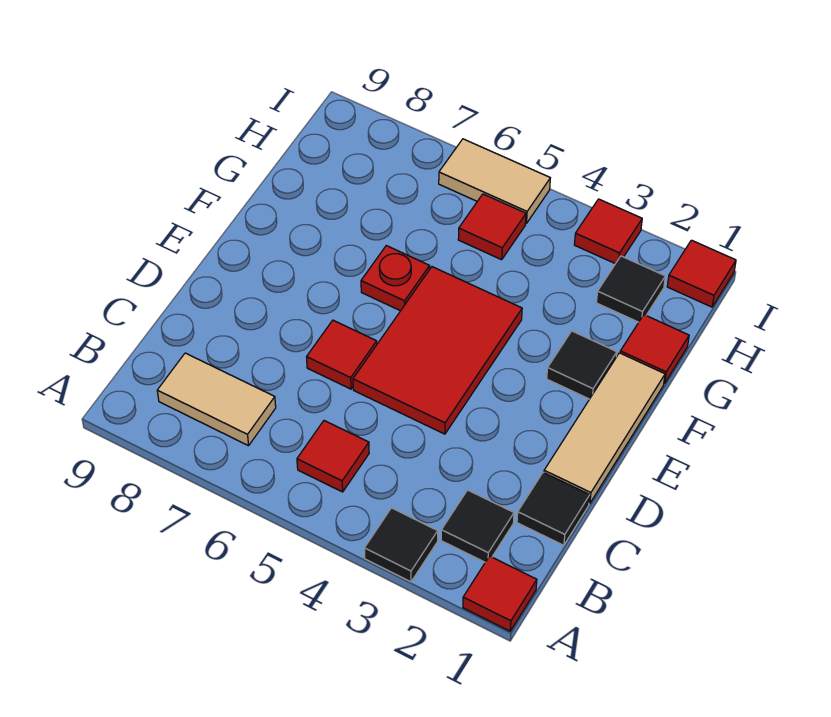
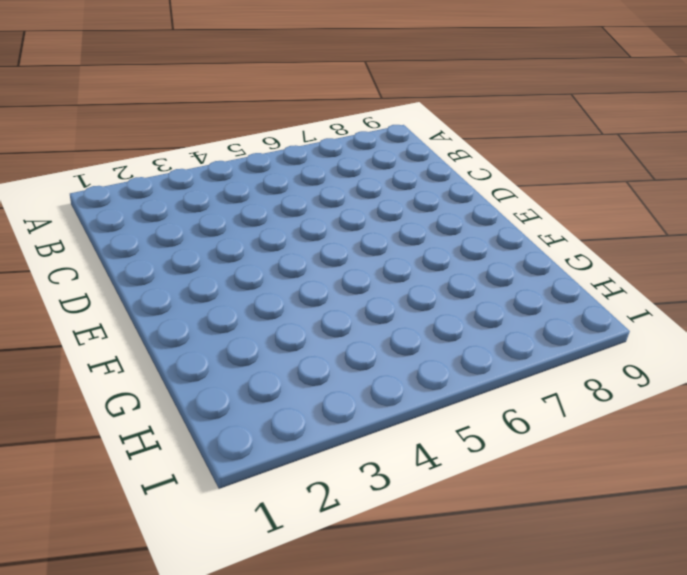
none -> red 1x1 tile [463,556,537,631]
none -> black 1x1 tile [364,508,438,582]
none -> black 1x1 tile [441,490,514,562]

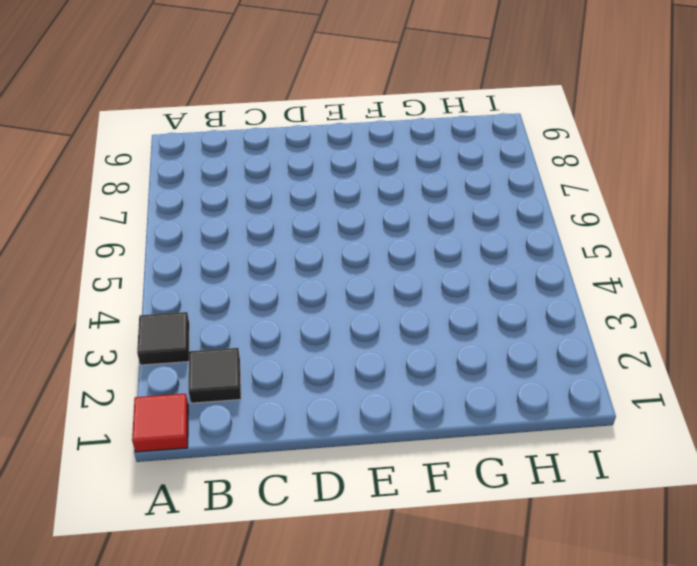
none -> red 1x1 tile [297,421,369,492]
none -> tan 1x2 tile [157,353,276,446]
none -> black 1x1 tile [517,473,590,545]

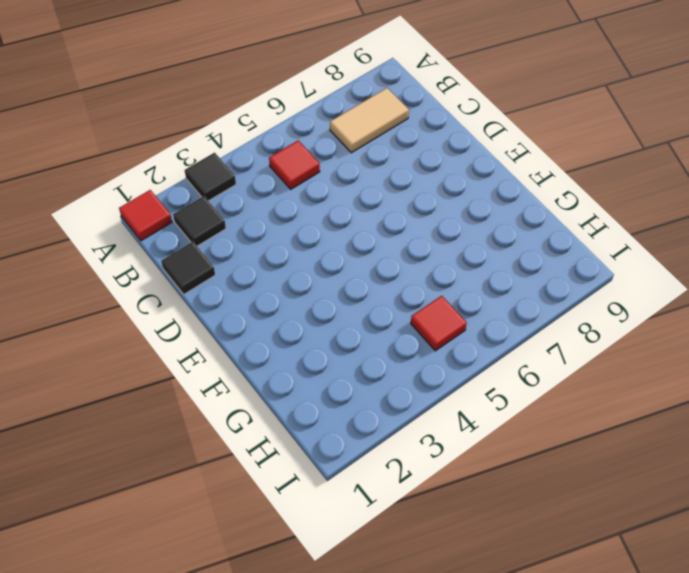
none -> tan 1x3 tile [544,353,665,504]
none -> red 2x3 tile [353,267,522,434]
none -> red 1x1 tile [307,320,377,389]

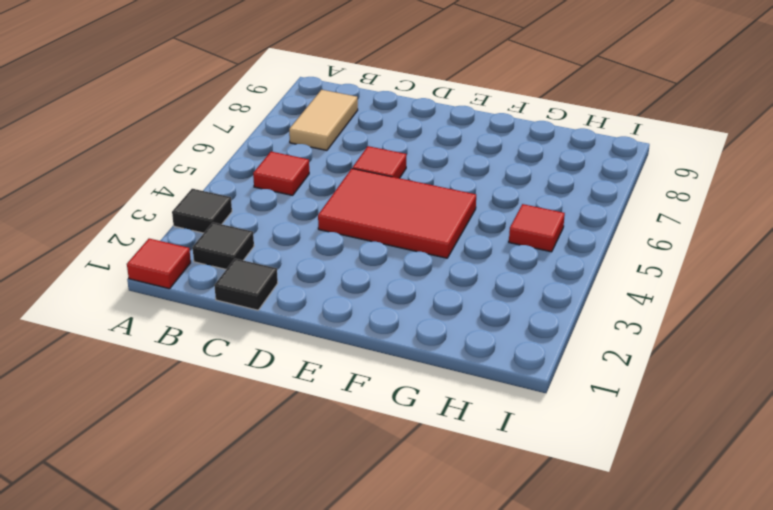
none -> tan 1x3 tile [544,353,665,504]
none -> black 1x1 tile [547,331,617,399]
none -> red 1x1 plate [361,246,430,311]

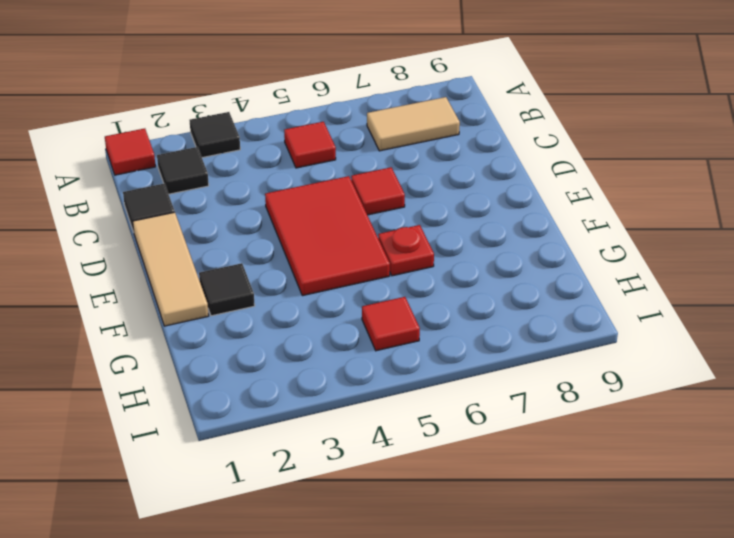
none -> red 1x1 tile [620,315,689,383]
none -> black 1x1 tile [596,256,665,322]
none -> red 1x1 tile [667,240,736,307]

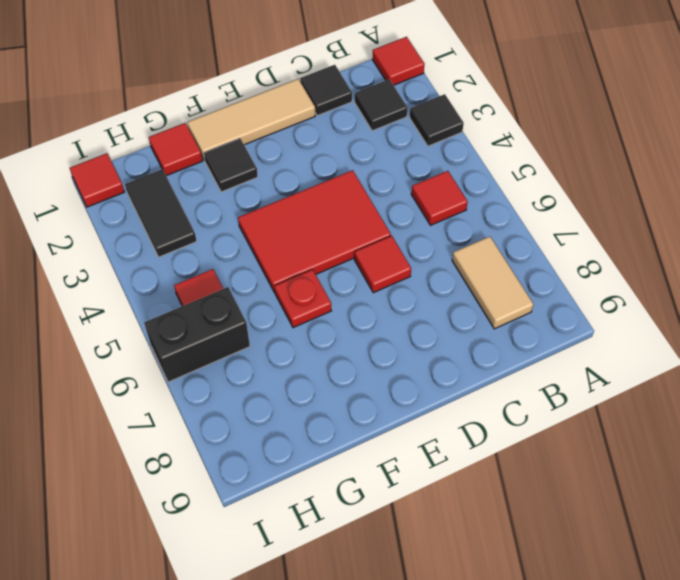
black 1x2 tile [125,169,197,257] -> black 1x1 tile [596,256,665,322]
black 1x2 brick [144,287,250,382] -> tan 1x2 tile [439,139,550,224]
none -> red 1x1 tile [574,199,642,264]

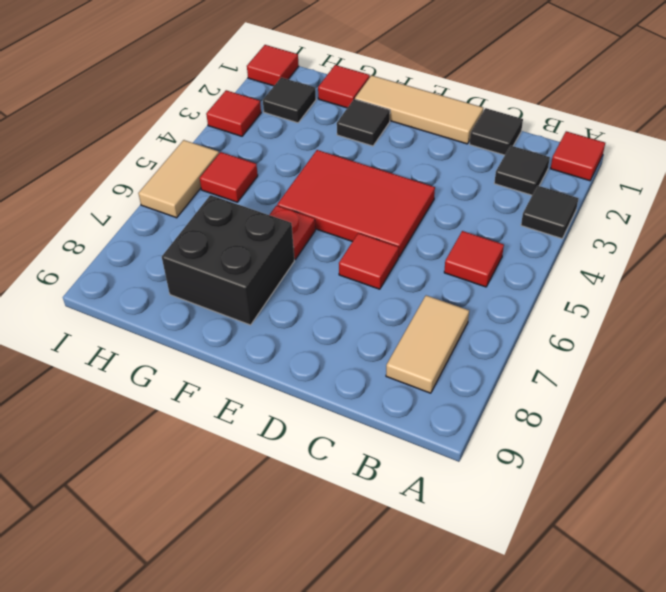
black 2x2 brick [162,195,294,325] -> none

